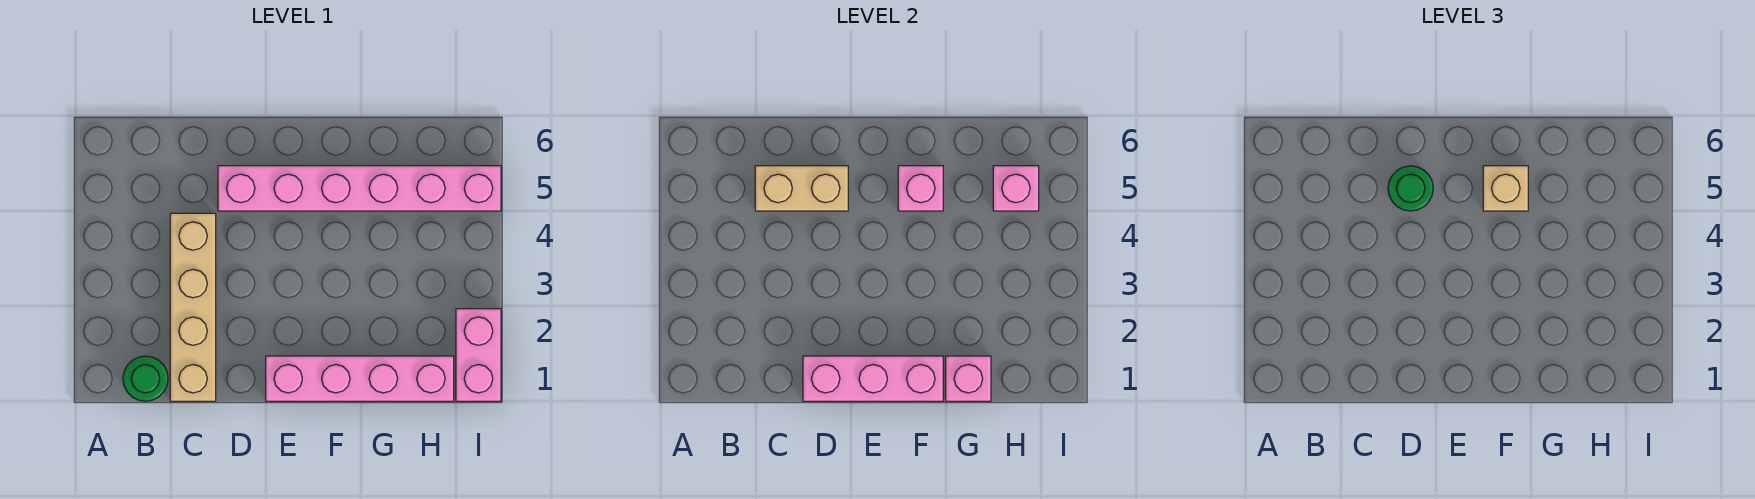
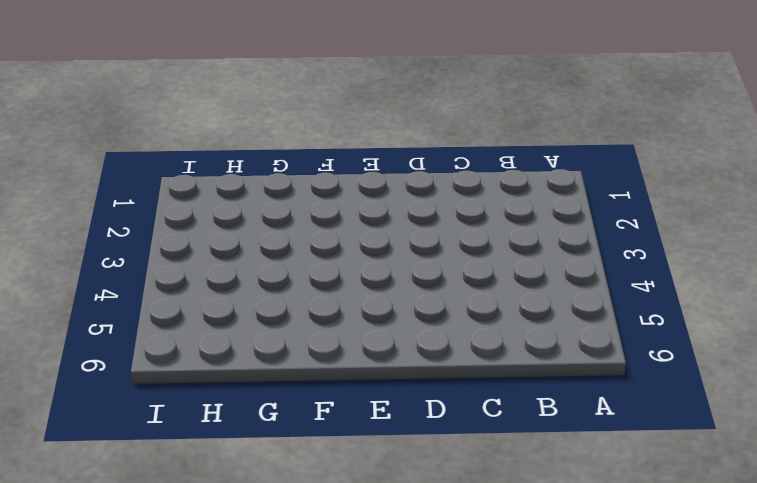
none -> green 1x1 round brick [123,356,168,401]
none -> tan 1x4 brick [170,213,216,401]
none -> pink 1x6 brick [218,166,501,211]

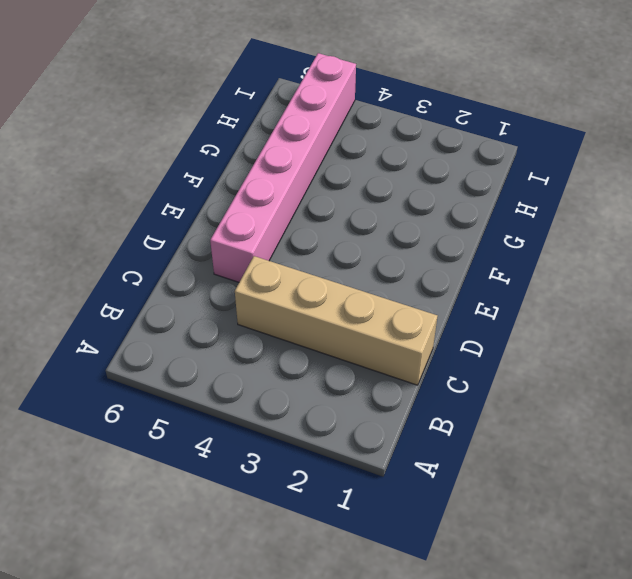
none -> green 1x1 round brick [123,356,168,401]
none -> pink 1x4 brick [266,356,454,401]
none -> pink 1x2 brick [456,309,501,401]

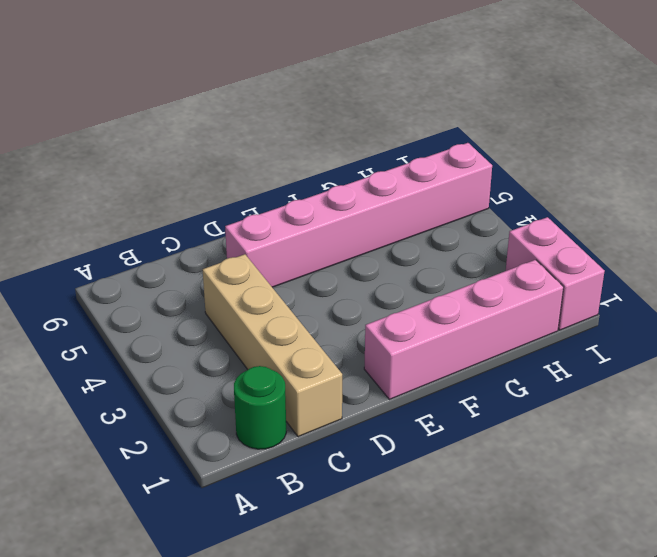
none -> tan 1x2 brick [755,166,848,211]
none -> pink 1x3 brick [803,356,943,401]
none -> pink 1x1 brick [898,166,943,211]

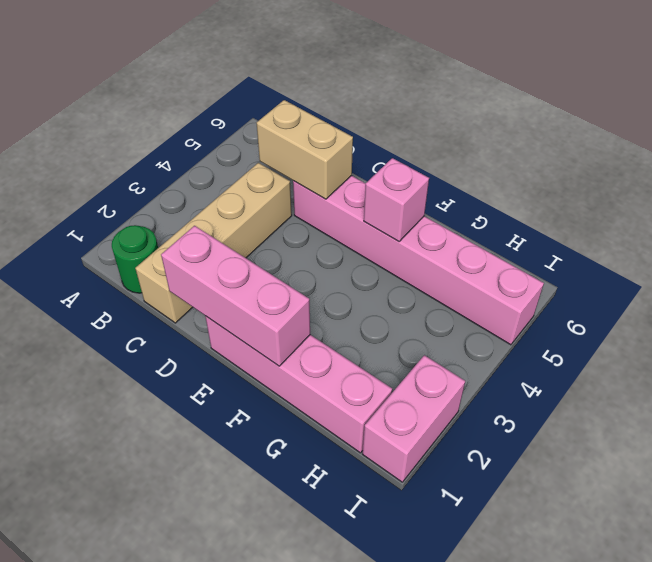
none -> pink 1x1 brick [946,356,991,401]
none -> pink 1x1 brick [993,166,1039,211]
none -> green 1x1 round brick [1388,166,1433,211]

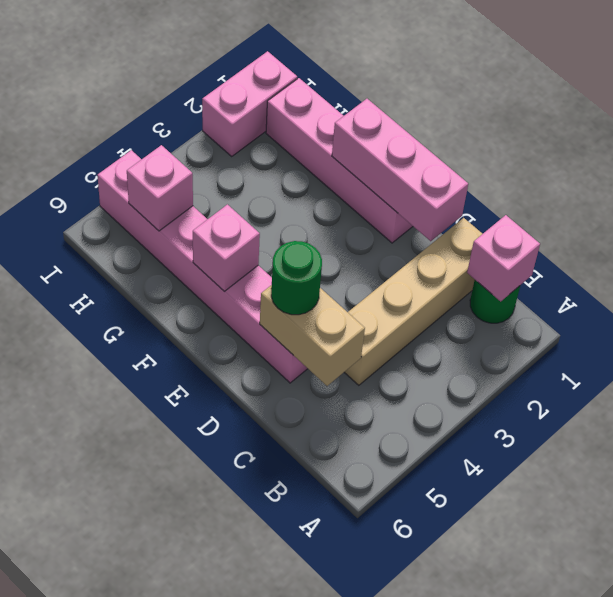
pink 1x1 brick [467,215,540,301] -> pink 1x1 brick moved to [946,356,991,401]
none -> tan 1x1 brick [1483,166,1528,211]

